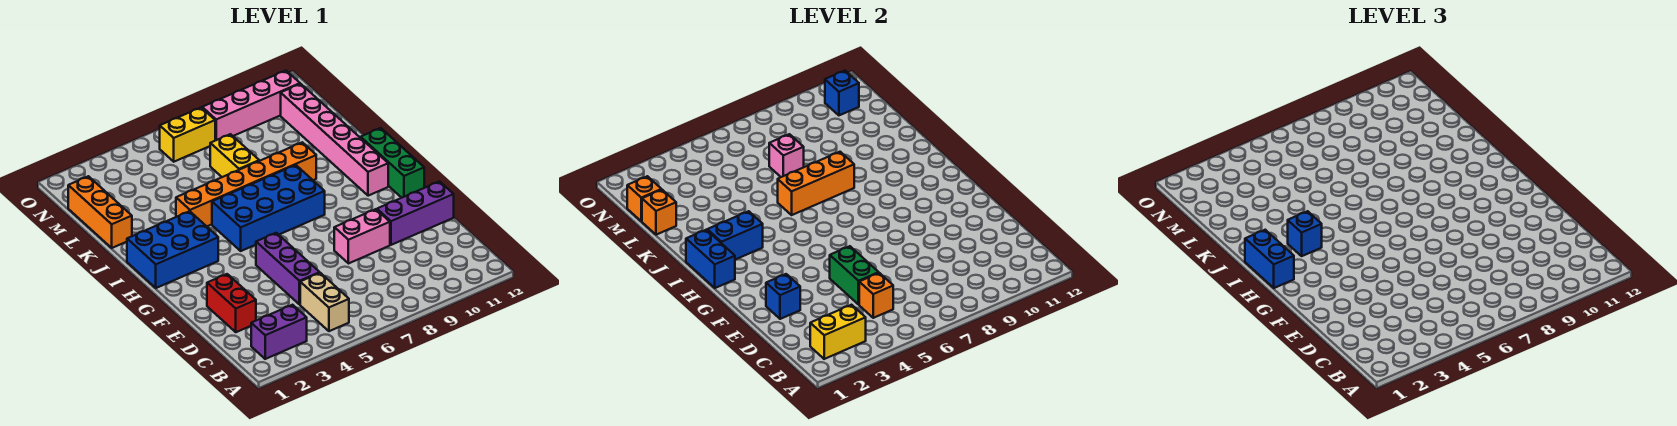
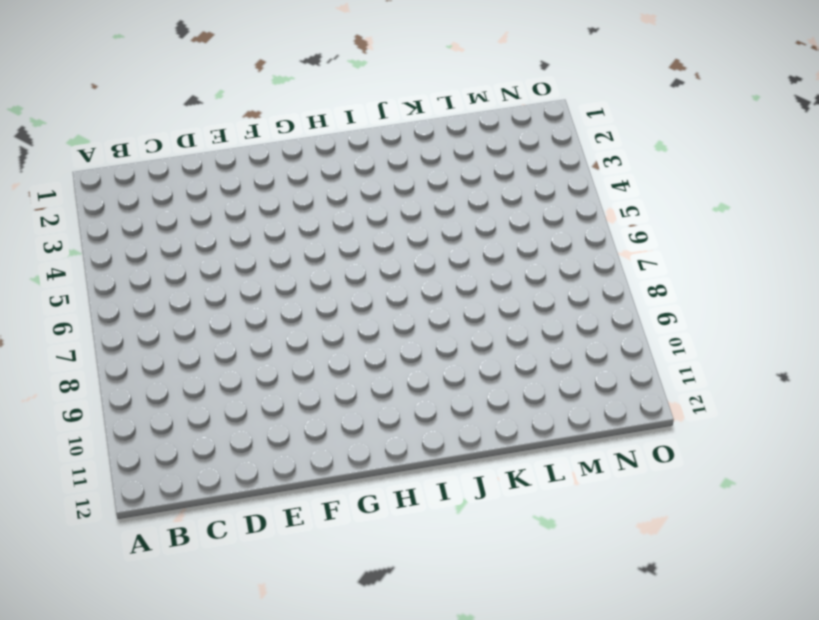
none -> purple 1x2 brick [251,305,307,359]
none -> tan 1x2 brick [300,273,349,331]
none -> red 1x2 brick [207,274,256,332]

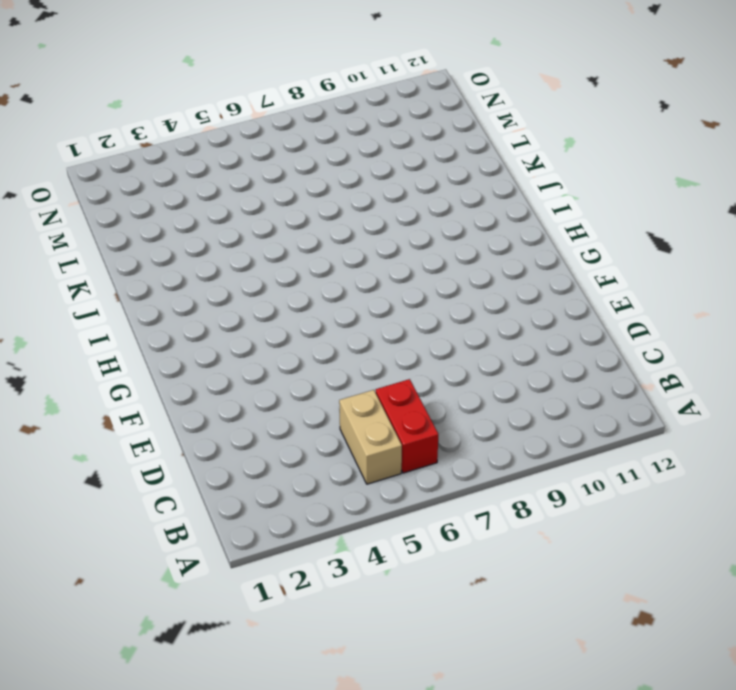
red 1x2 brick [376,379,438,473] -> red 1x2 brick moved to [207,274,256,332]
none -> purple 1x2 brick [251,305,307,359]
none -> purple 1x3 brick [256,233,320,305]
none -> pink 1x2 brick [334,209,390,264]

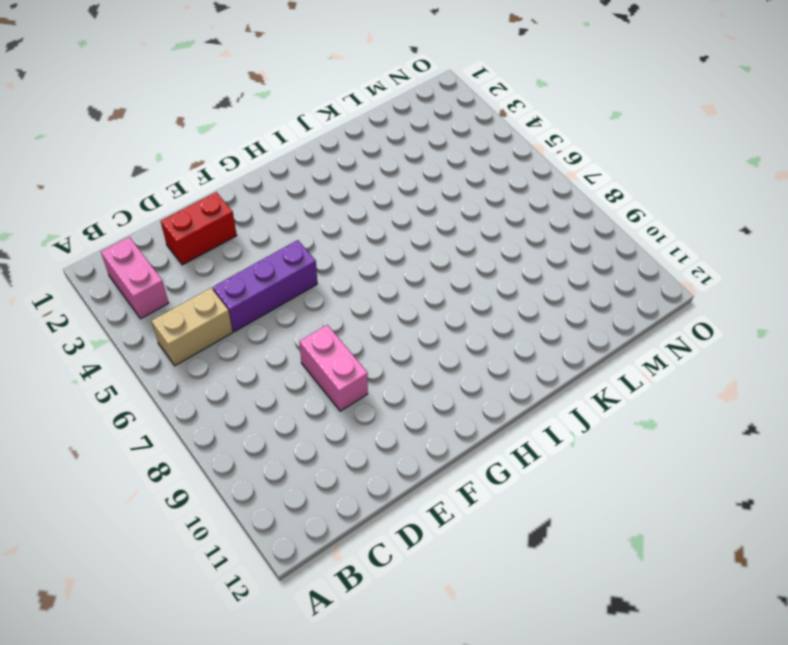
pink 1x2 brick [101,237,168,319] -> purple 1x2 brick [251,305,307,359]
none -> purple 1x3 brick [377,182,454,245]
none -> green 1x3 brick [361,128,424,198]
none -> blue 2x3 brick [127,211,218,288]

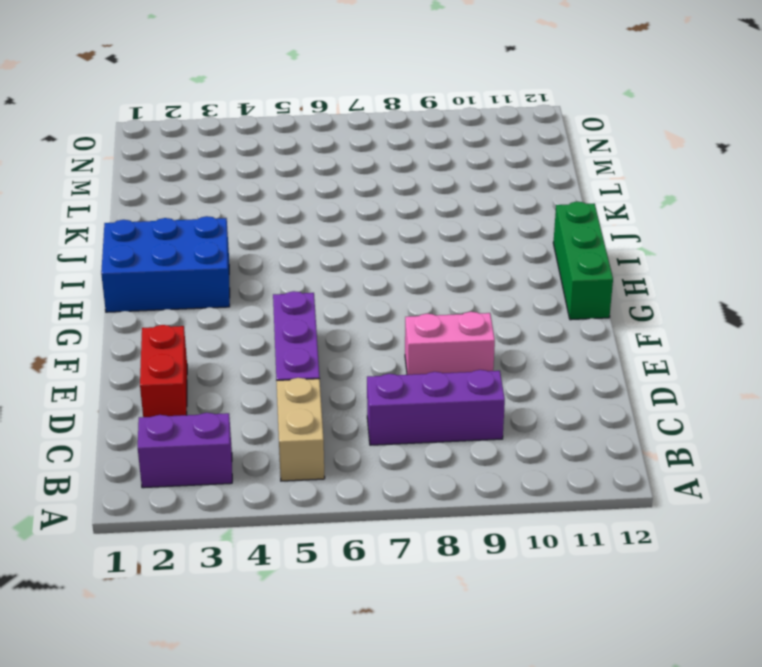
purple 1x3 brick [367,370,505,445] -> purple 1x3 brick moved to [377,182,454,245]
none -> blue 2x4 brick [212,165,325,251]
none -> pink 1x6 brick [281,84,388,196]
none -> orange 1x6 brick [176,142,316,226]

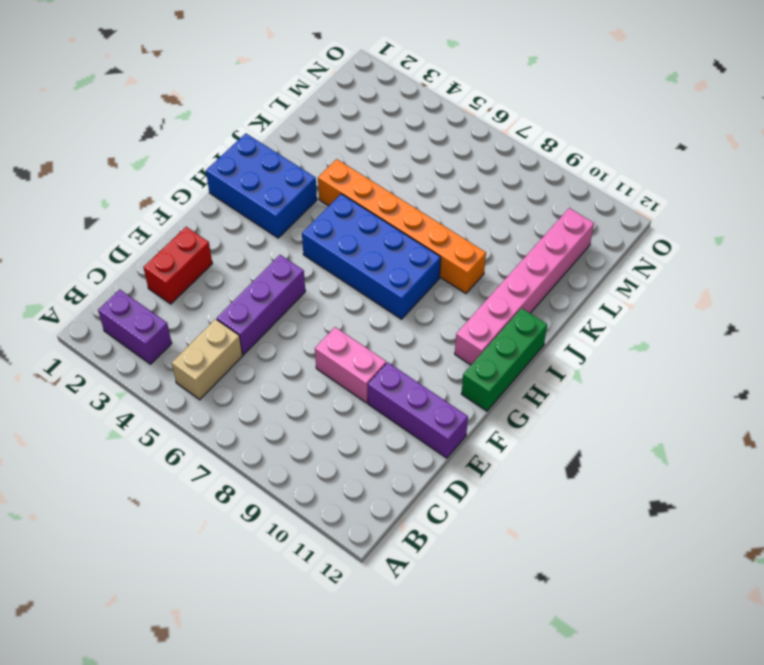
none -> orange 1x3 brick [68,176,132,248]
none -> yellow 1x2 brick [210,134,259,177]
none -> yellow 1x2 brick [160,108,215,162]

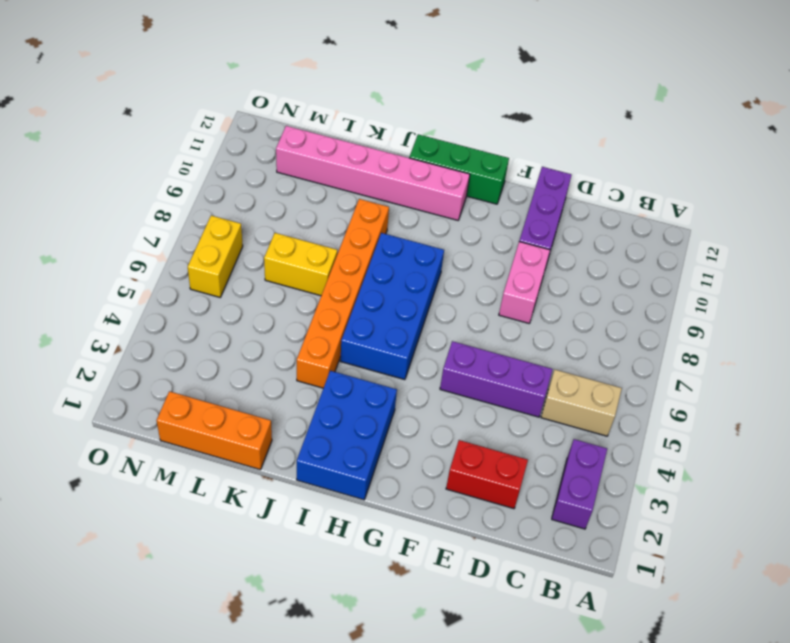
none -> pink 1x4 brick [202,71,300,140]
none -> yellow 1x2 brick [810,305,866,359]
none -> orange 1x1 brick [859,273,893,318]

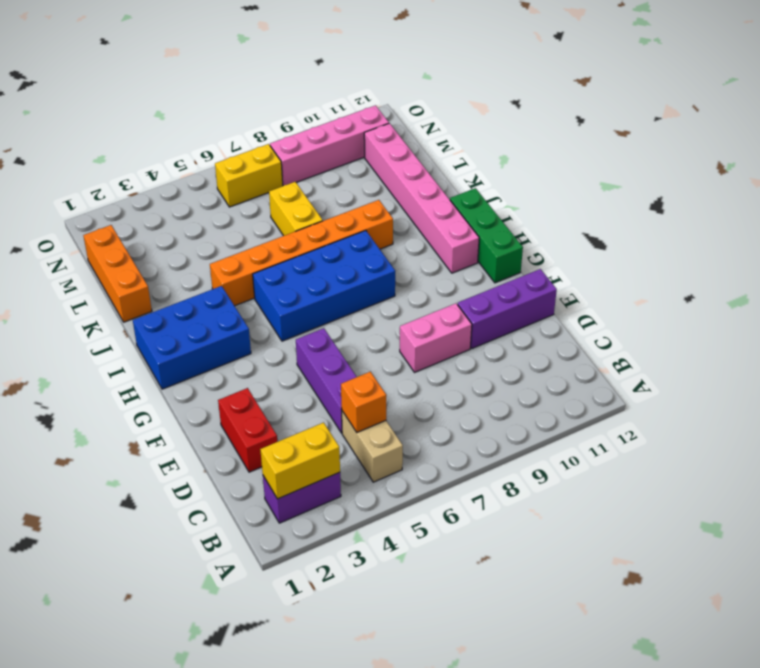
none -> green 1x2 brick [830,246,879,305]
none -> blue 1x1 brick [766,274,800,319]
none -> blue 1x2 brick [686,230,735,288]

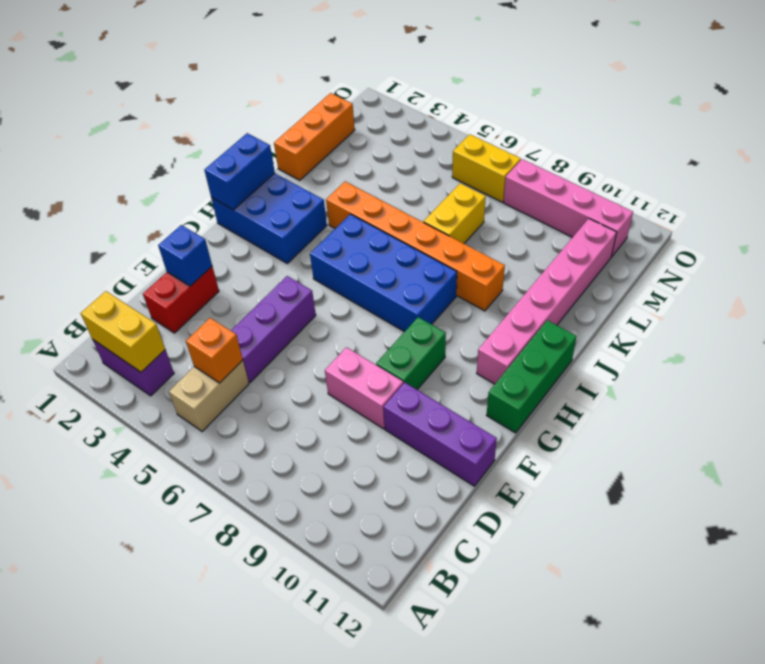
green 1x2 brick [376,317,446,389] -> green 1x2 brick moved to [830,246,879,305]
none -> blue 1x2 brick [707,211,763,260]
none -> orange 1x3 brick [778,152,854,215]
none -> orange 1x1 brick [642,190,676,235]

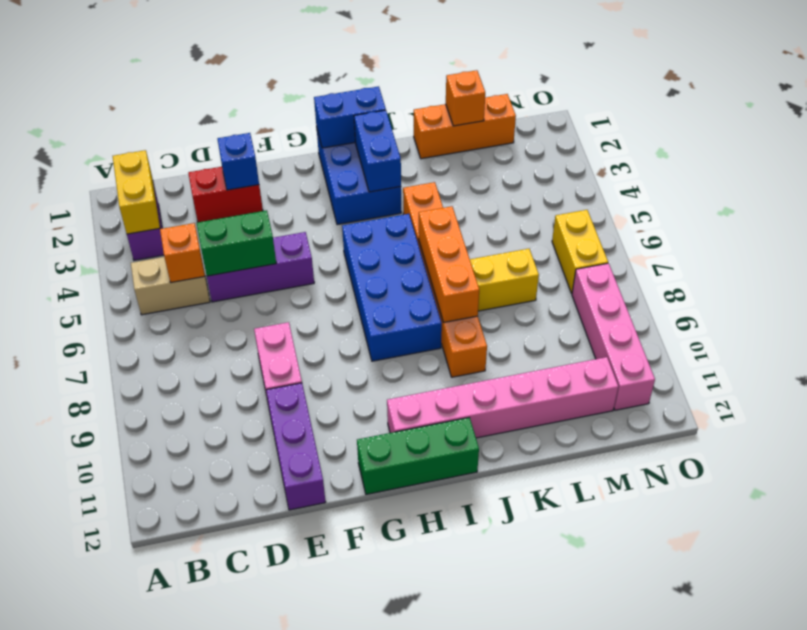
none -> pink 1x1 brick [769,134,804,177]
none -> orange 1x1 brick [627,176,662,221]
none -> blue 1x1 brick [825,71,859,115]

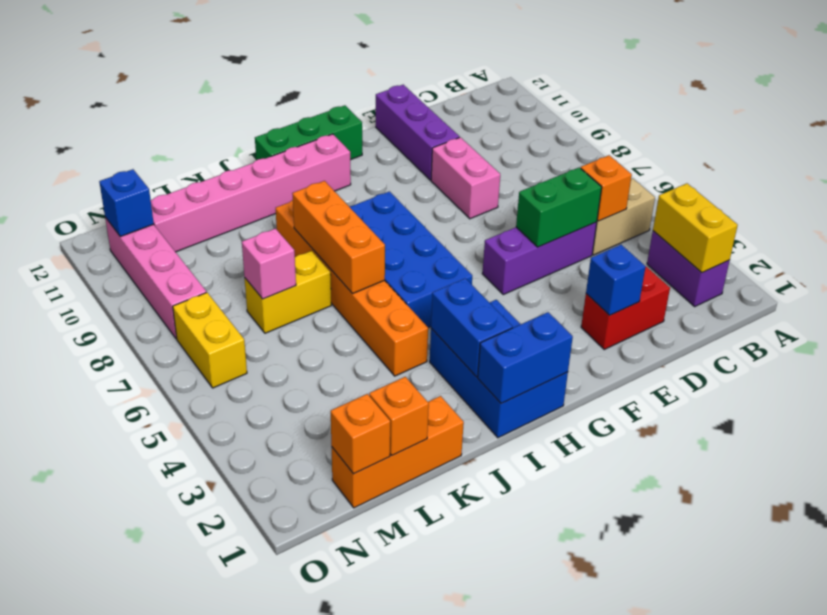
none -> blue 1x2 brick [1245,230,1294,288]
none -> blue 1x1 brick [1288,211,1322,256]

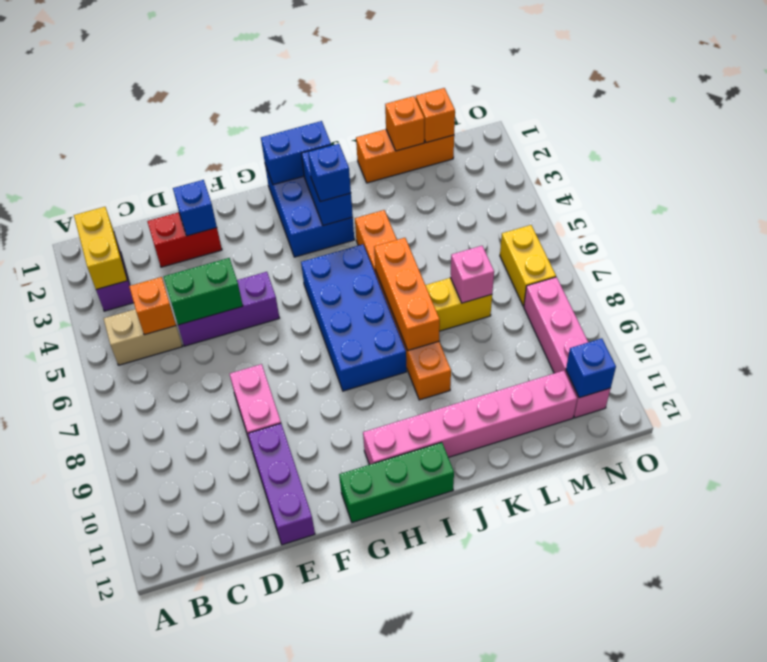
none -> blue 1x2 brick [1245,230,1294,288]

